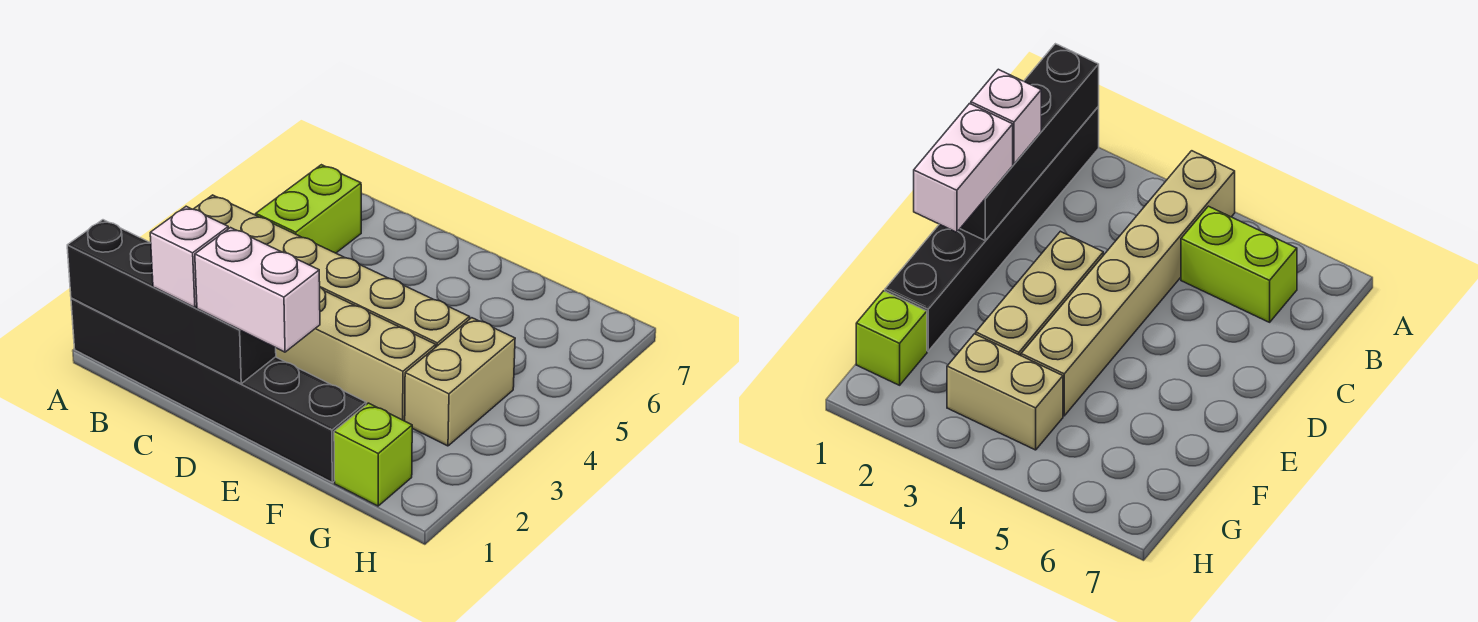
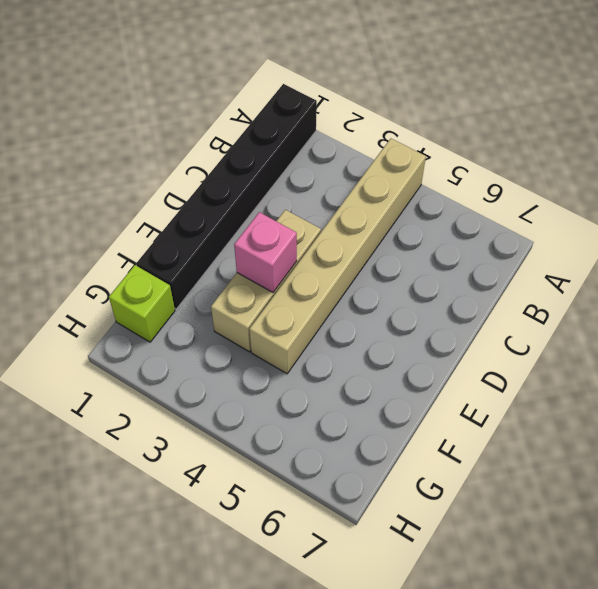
pink 1x1 brick [234,212,297,292] -> none
none -> lime 1x2 brick [256,165,361,253]
none -> tan 1x2 brick [405,318,515,446]

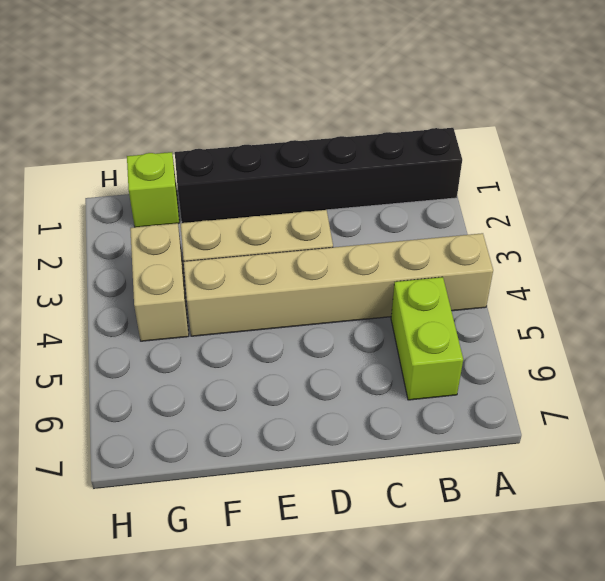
none -> black 1x4 brick [67,220,276,384]
none -> white 1x1 brick [150,206,228,307]

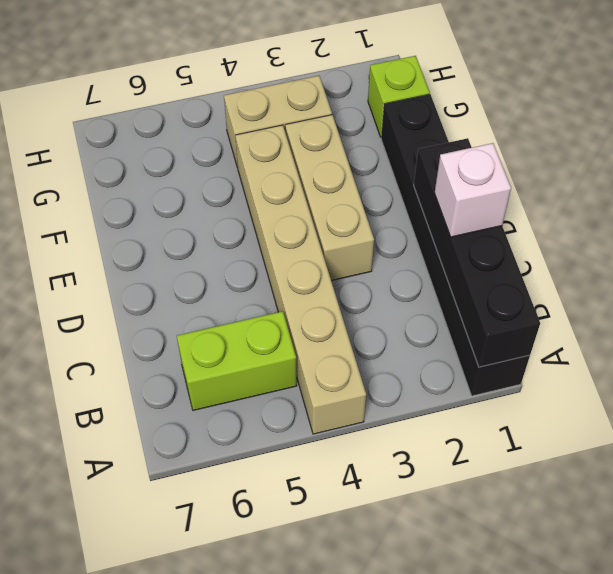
none -> white 1x2 brick [195,228,320,352]

